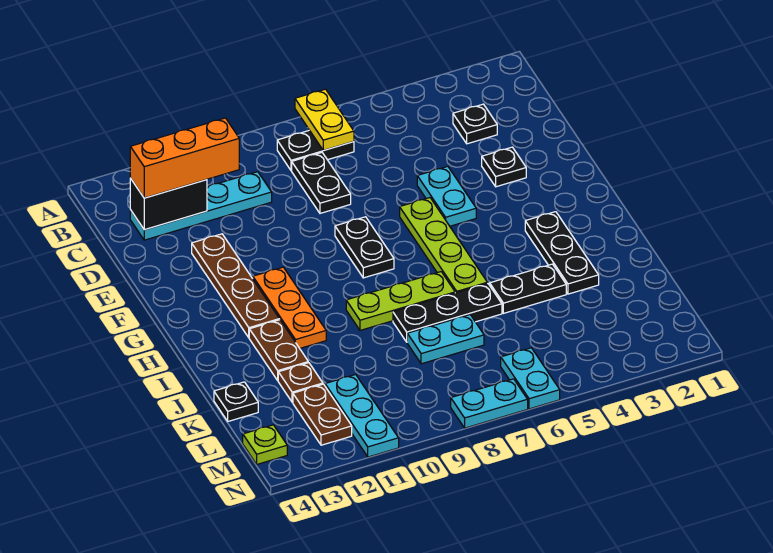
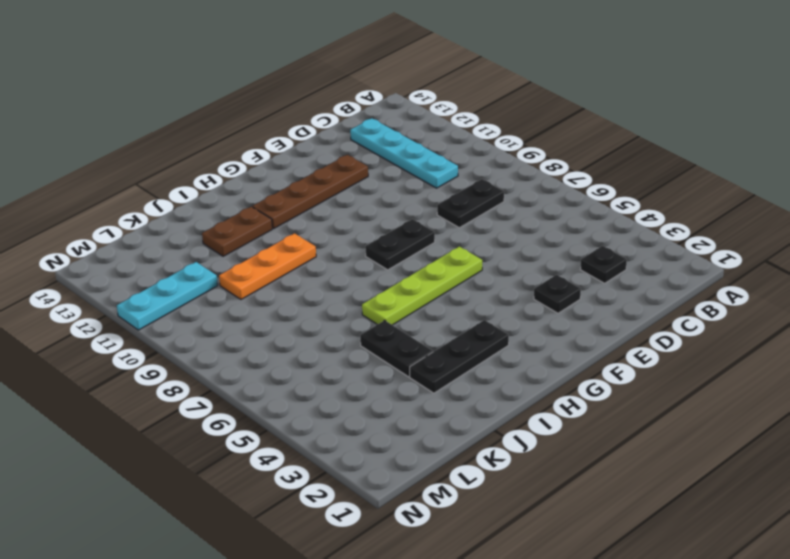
orange 1x3 plate [219,233,316,299] -> orange 1x3 plate moved to [253,267,326,348]
none -> black 1x2 plate [277,130,354,171]
none -> cyan 1x2 plate [417,166,476,226]
none -> lime 1x3 plate [346,272,455,330]

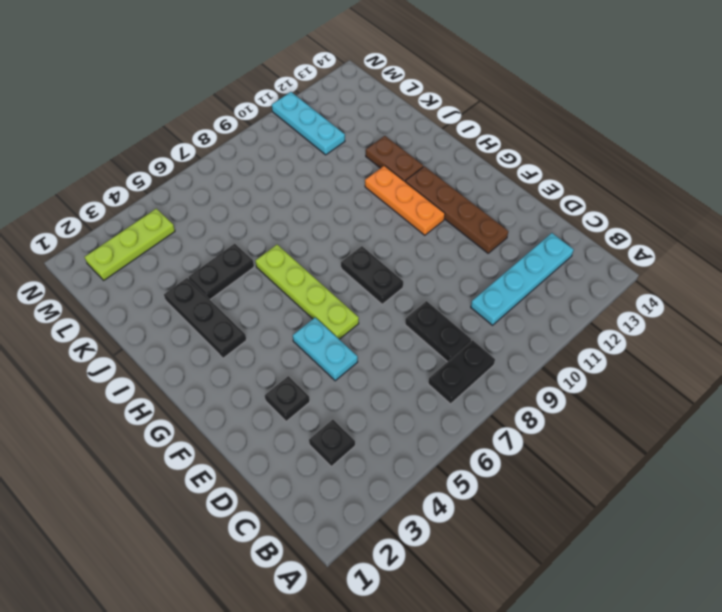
lime 1x3 plate [85,209,175,280] -> lime 1x3 plate moved to [346,272,455,330]
none -> black 1x3 plate [393,283,502,342]
none -> cyan 1x2 plate [407,315,484,364]
none -> brown 1x1 plate [278,363,323,402]

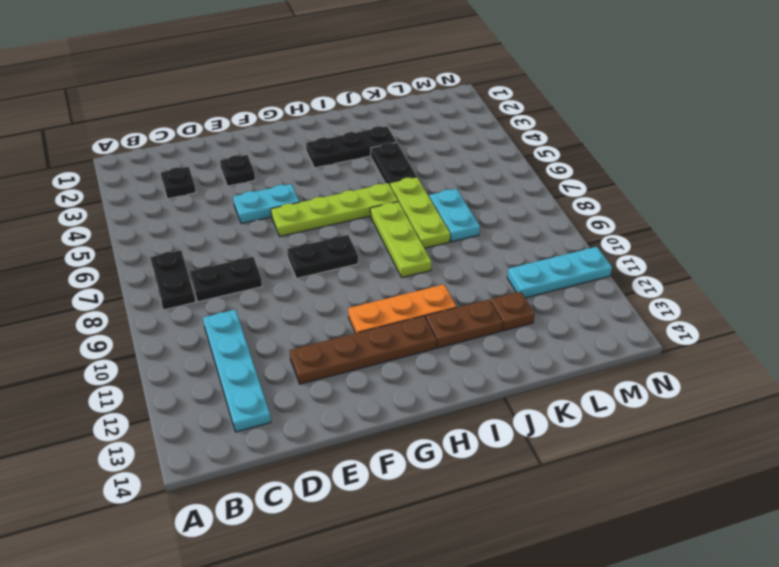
lime 1x3 plate [390,177,450,248] -> black 1x3 plate [393,283,502,342]
none -> black 1x1 plate [214,382,258,421]
none -> brown 1x2 plate [293,384,352,445]
none -> cyan 1x2 plate [501,348,560,409]

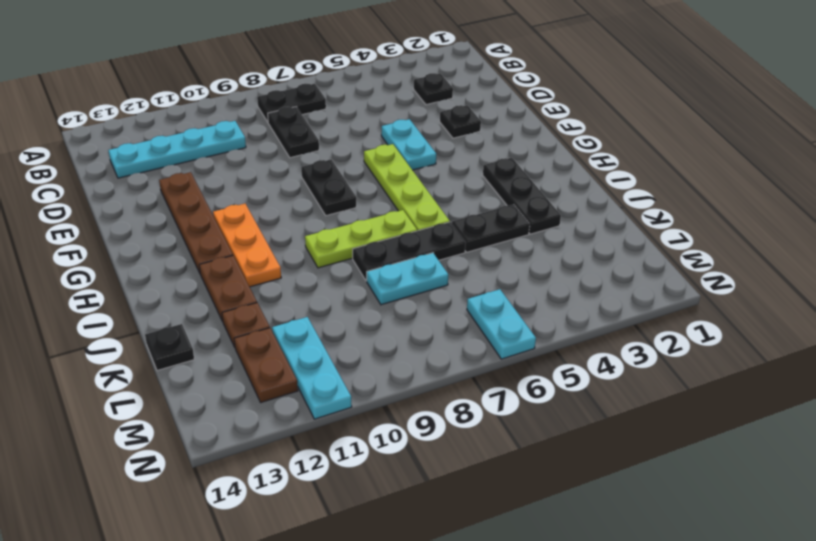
none -> lime 1x1 plate [243,425,287,464]
none -> cyan 1x2 plate [451,379,528,428]
none -> yellow 1x2 plate [295,89,354,150]

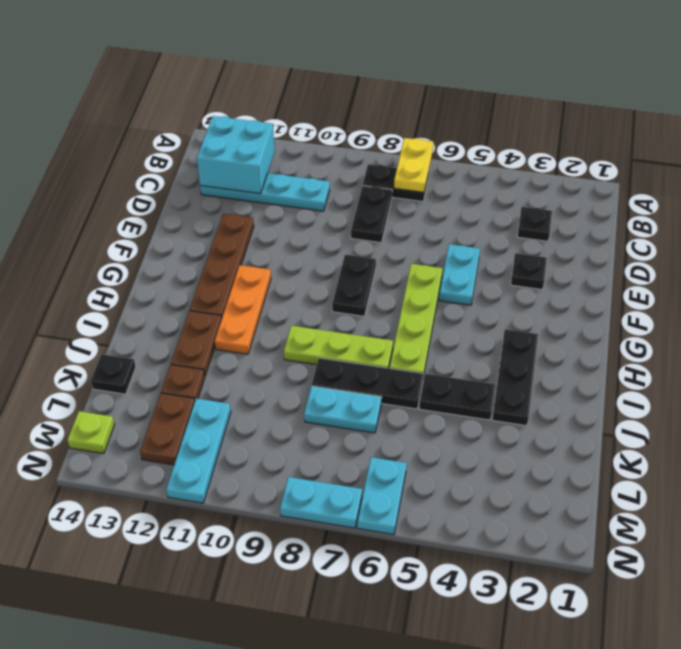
cyan 2x2 brick [197,116,275,194] -> black 1x2 brick [130,178,207,230]
none -> orange 1x3 brick [130,118,239,198]

